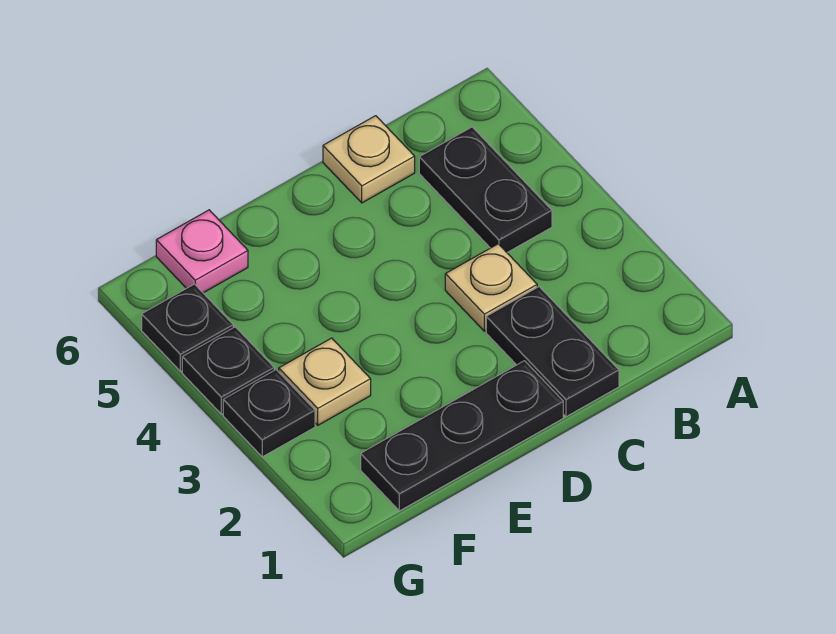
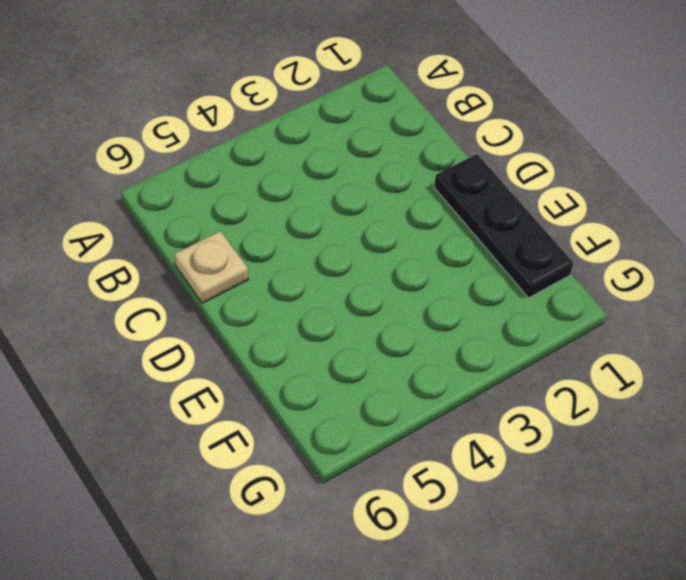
none -> black 1x2 plate [419,127,552,252]
none -> black 1x2 plate [486,287,619,417]

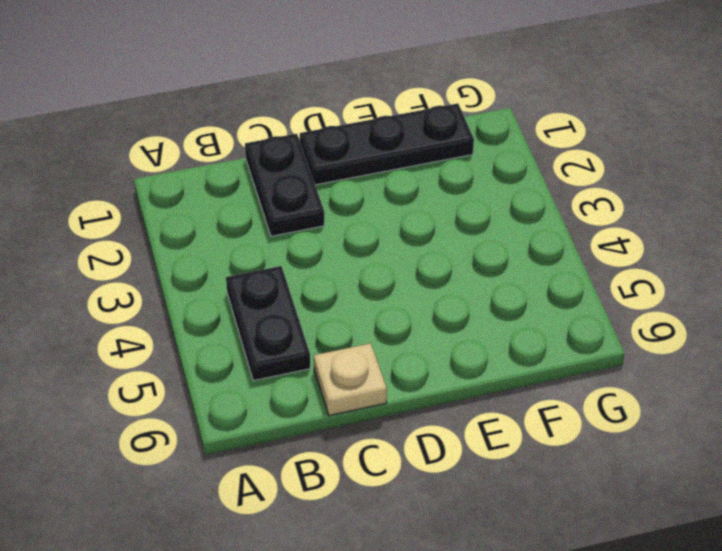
none -> tan 1x1 plate [445,244,537,331]
none -> tan 1x1 plate [279,338,371,425]

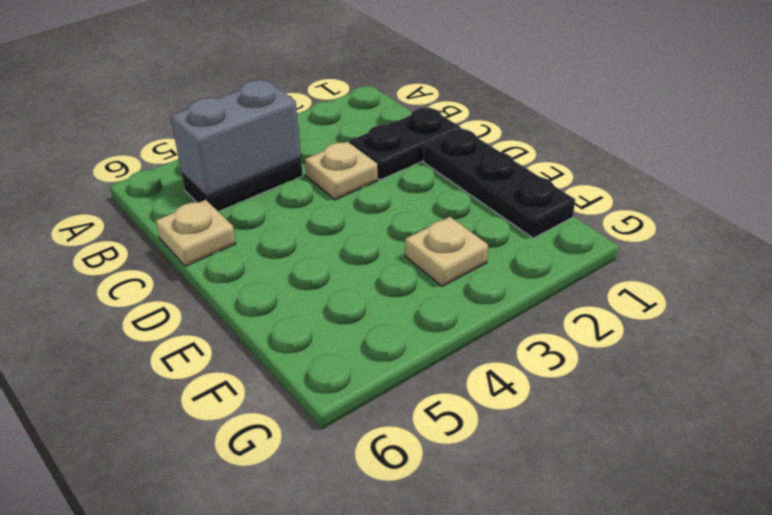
grey 1x2 brick [171,80,301,197] -> none
none -> pink 1x1 plate [156,210,248,293]
none -> black 1x1 plate [223,370,315,457]

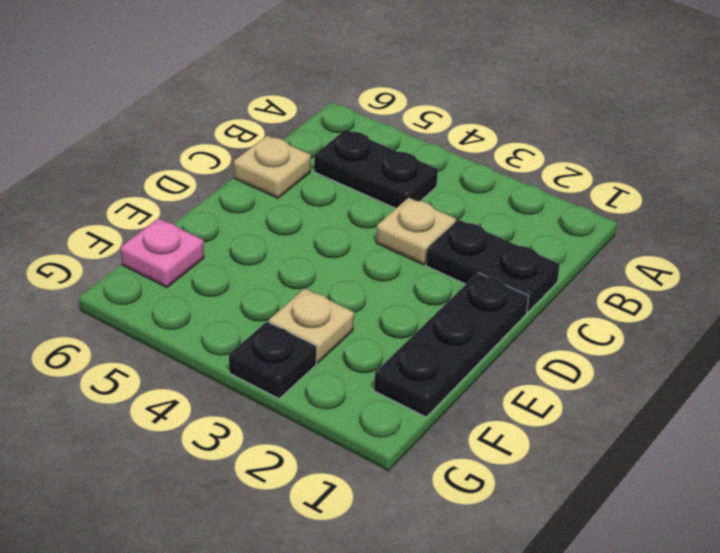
none -> black 1x1 plate [182,327,274,414]
none -> black 1x1 plate [142,284,233,371]

